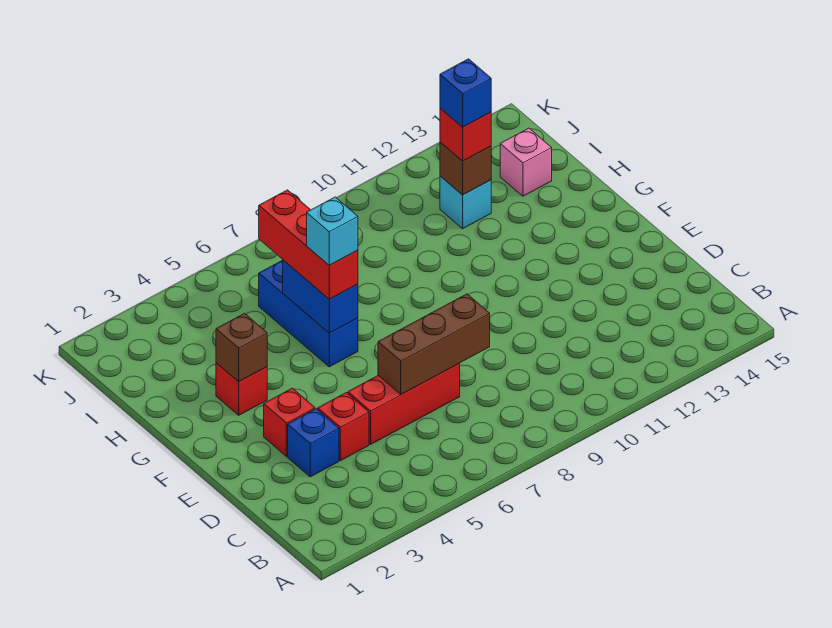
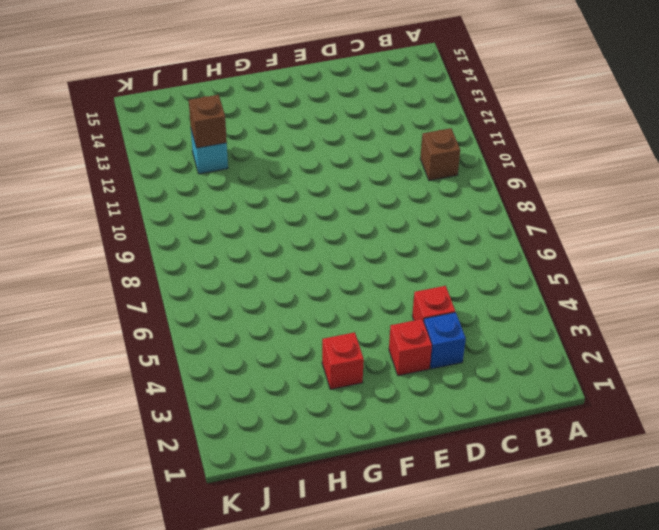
brown 1x1 brick [420,128,460,181] -> brown 1x1 brick moved to [216,313,267,382]
none -> red 1x3 brick [348,364,460,444]
none -> blue 1x3 brick [259,260,358,367]
none -> pink 1x1 brick [500,128,552,196]

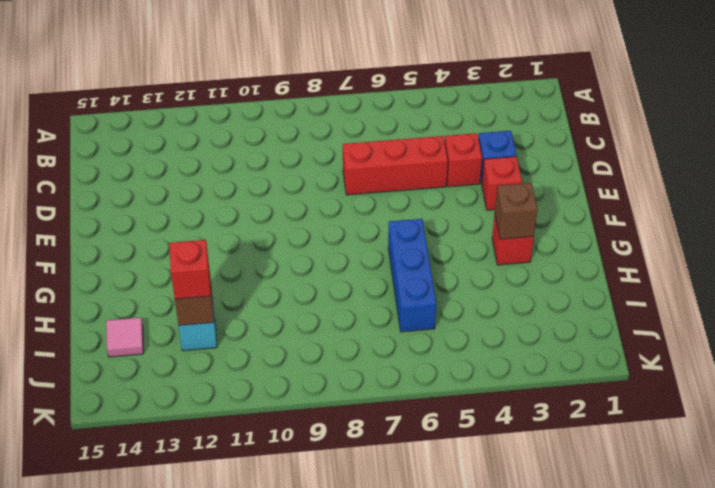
pink 1x1 tile [106,318,144,357] -> pink 1x1 brick [500,128,552,196]
none -> brown 1x3 brick [378,294,490,394]
none -> blue 1x2 brick [283,260,358,333]
none -> red 1x3 brick [259,190,358,299]

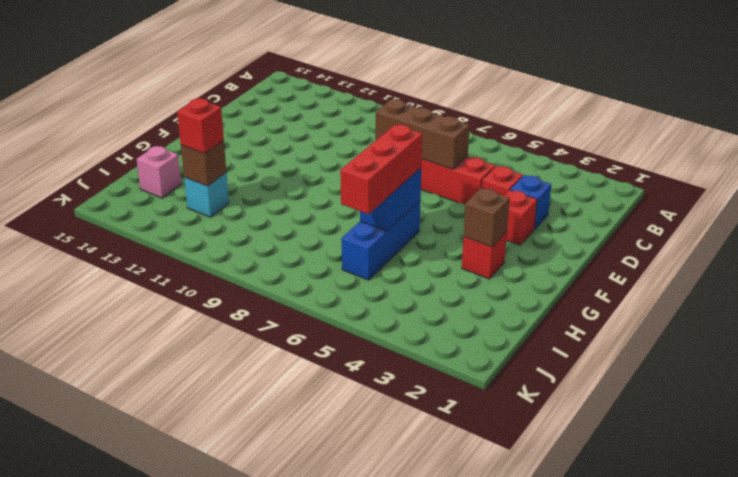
none -> cyan 1x1 brick [307,197,358,265]
none -> blue 1x1 brick [440,59,491,127]

